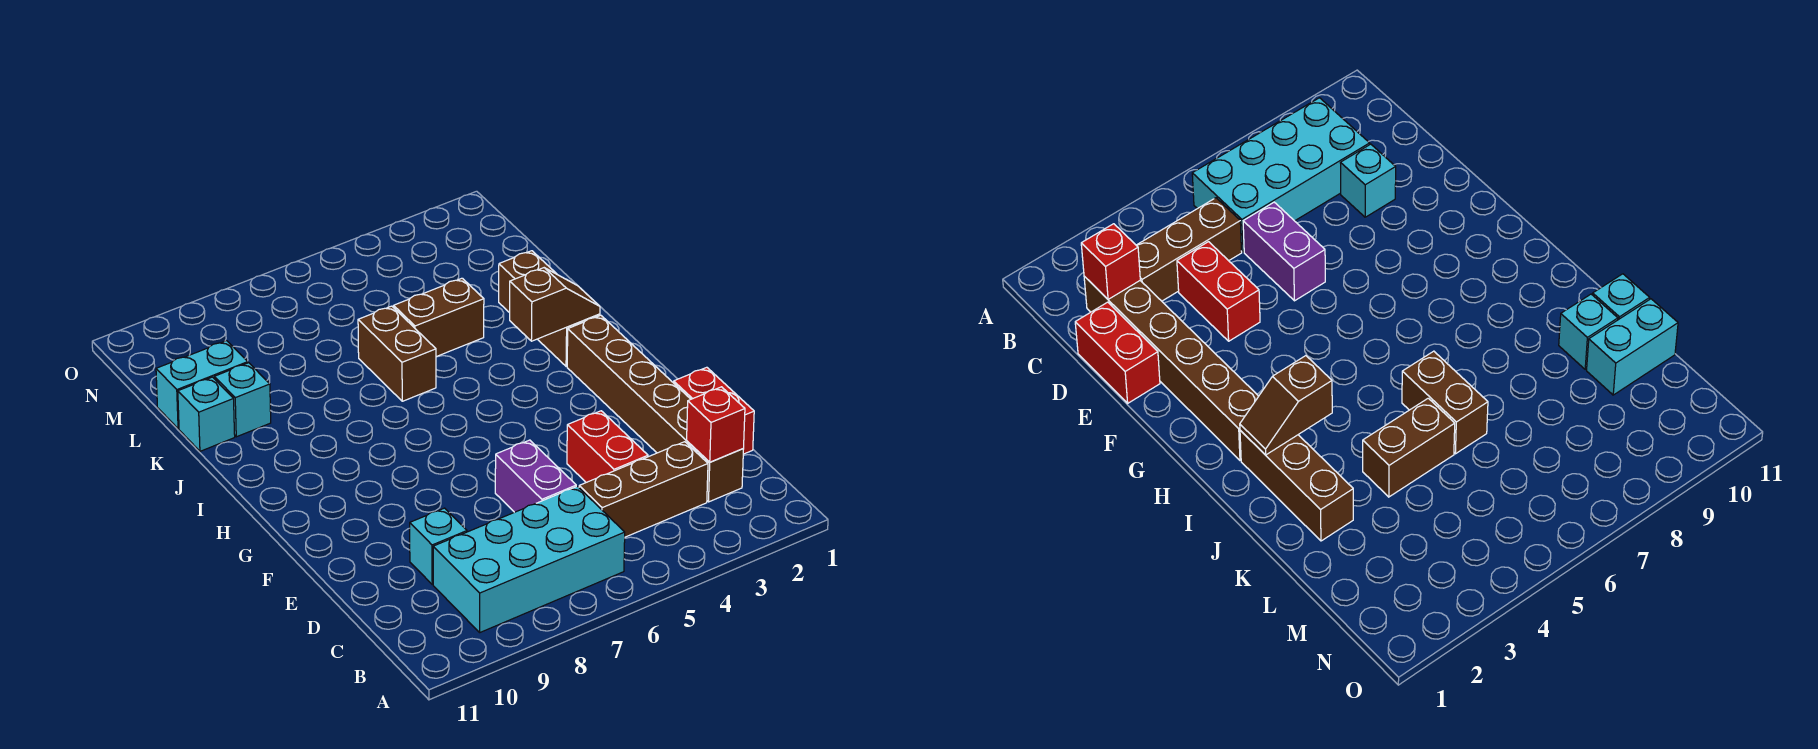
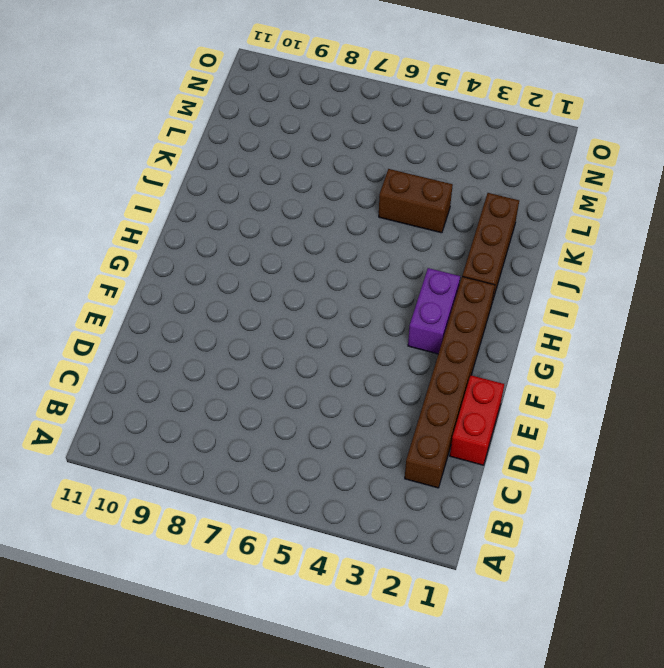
purple 1x2 brick [408,268,460,354] -> purple 1x2 brick moved to [495,440,576,512]
none -> cyan 2x4 brick [433,486,625,632]
none -> brown 1x3 brick [579,442,708,537]
none -> red 1x2 brick [567,411,648,482]

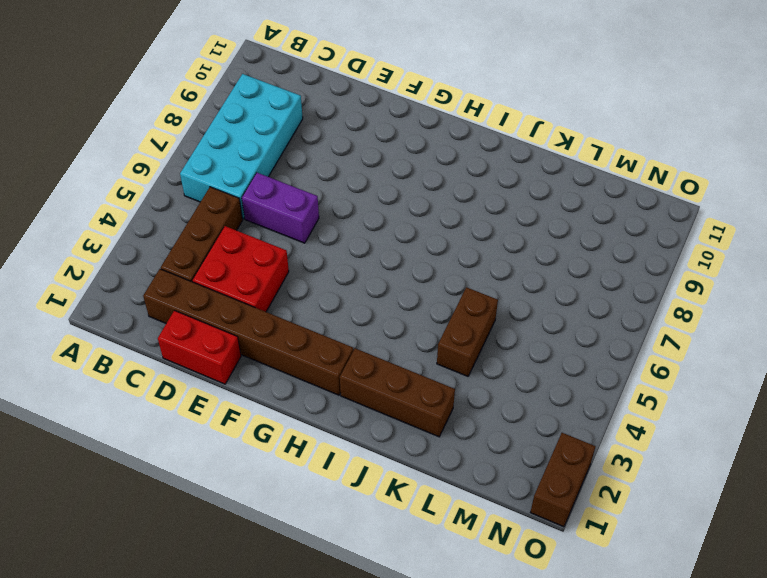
red 2x2 brick [192,226,289,312] -> red 1x2 brick [567,411,648,482]
brown 1x2 brick [530,433,596,527] -> brown 1x2 brick turned to [358,306,436,401]
none -> cyan 1x1 brick [410,508,467,584]
none -> cyan 1x1 brick [214,363,271,437]
none -> cyan 1x1 brick [178,377,235,451]

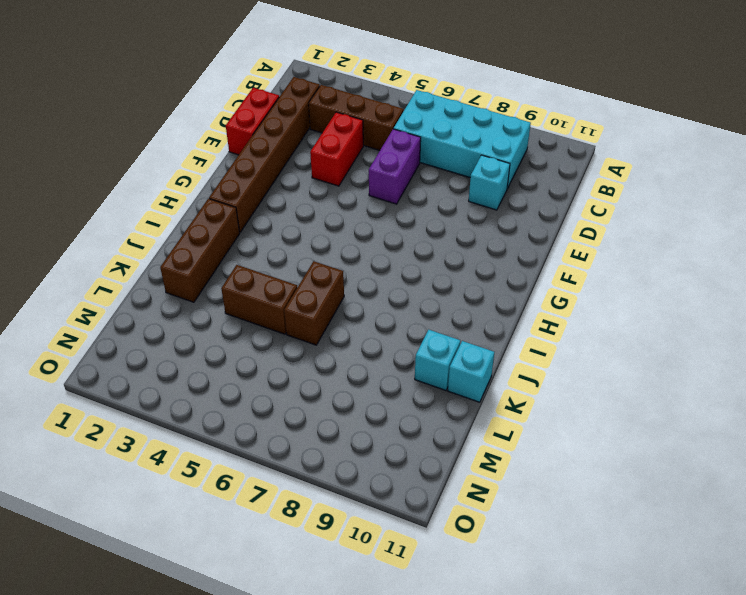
none -> cyan 1x2 brick [156,341,248,429]
none -> red 1x1 brick [687,387,745,462]
none -> brown 1x2 slope [510,268,600,341]

